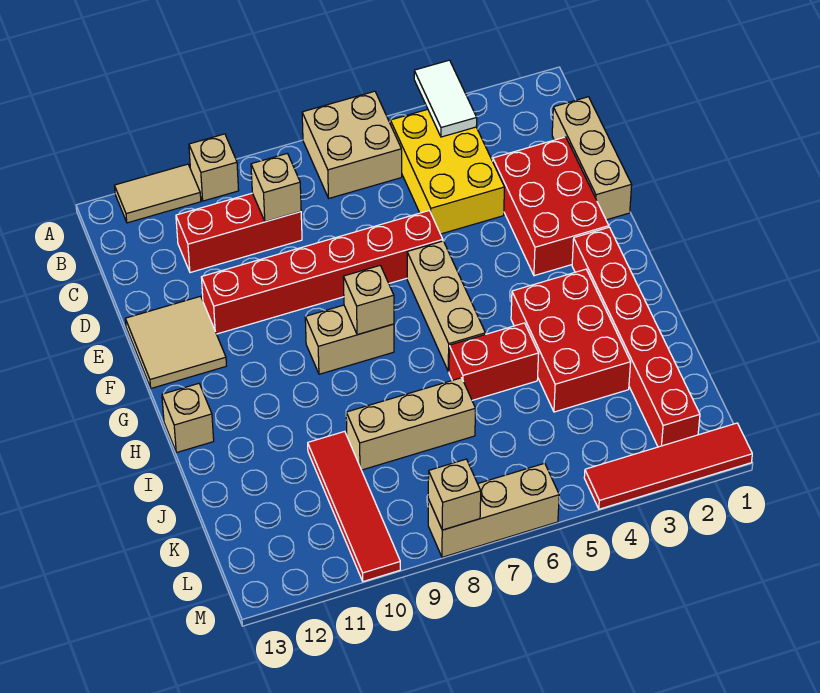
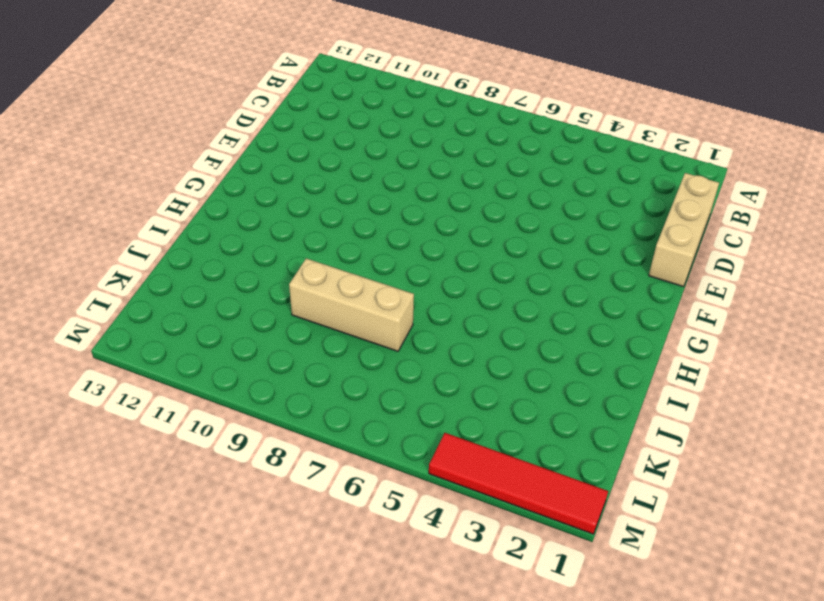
none -> tan 2x2 brick [302,91,402,198]
none -> tan 1x1 brick [189,134,239,201]
none -> tan 1x2 tile [114,164,201,223]

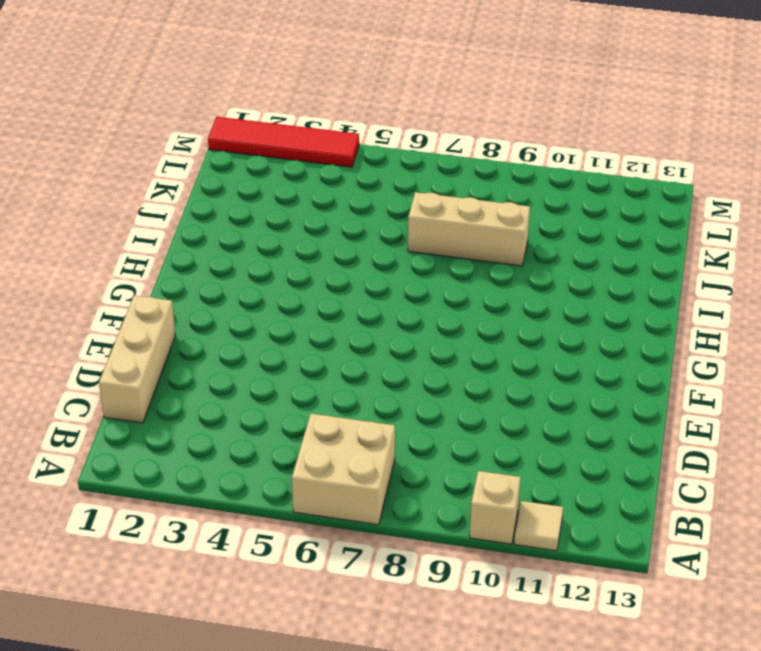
tan 1x1 tile [514,501,563,551] -> tan 1x2 tile [114,164,201,223]
none -> yellow 2x3 brick [390,109,505,234]
none -> red 1x3 brick [176,193,302,273]
none -> red 2x3 brick [493,137,609,276]

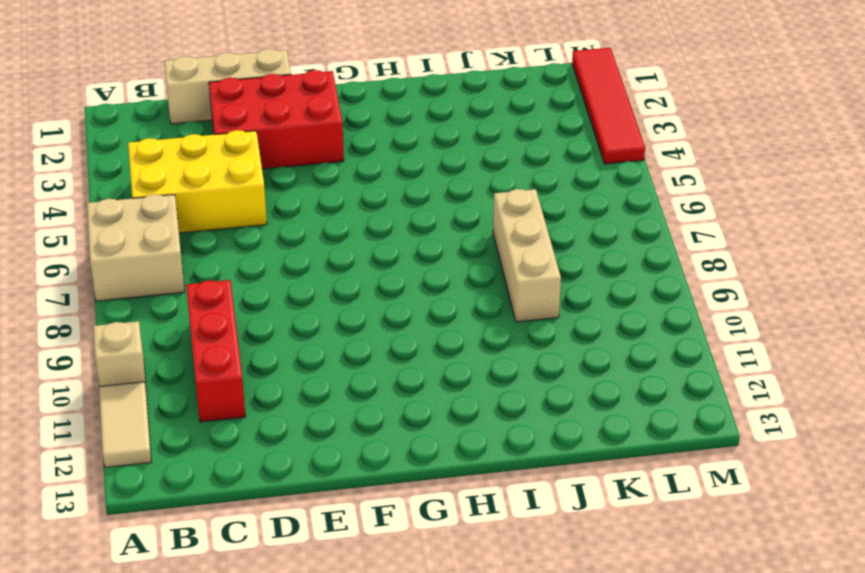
none -> red 1x6 brick [201,211,443,334]
none -> tan 2x2 tile [125,296,226,388]
none -> tan 1x3 brick [407,241,485,372]

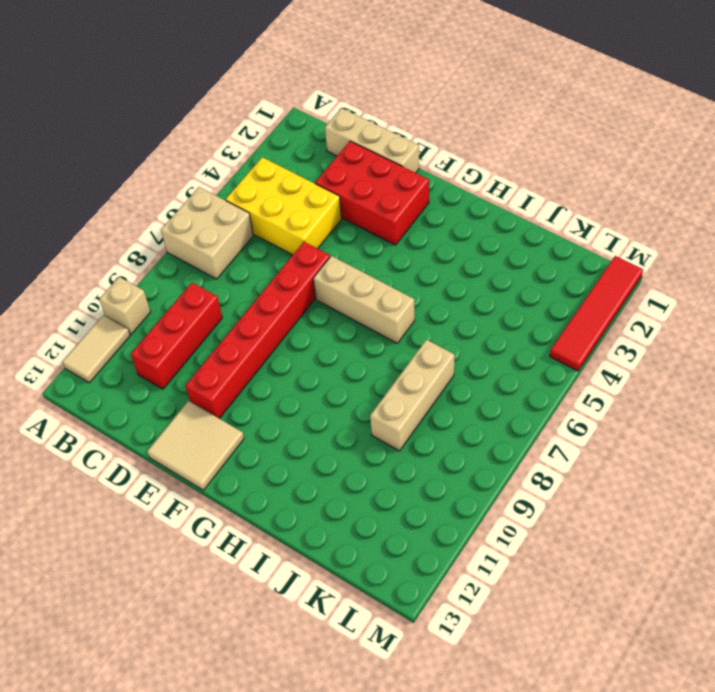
none -> red 1x6 brick [572,227,700,447]
none -> tan 1x2 brick [305,305,394,374]
none -> red 2x3 brick [511,269,631,412]

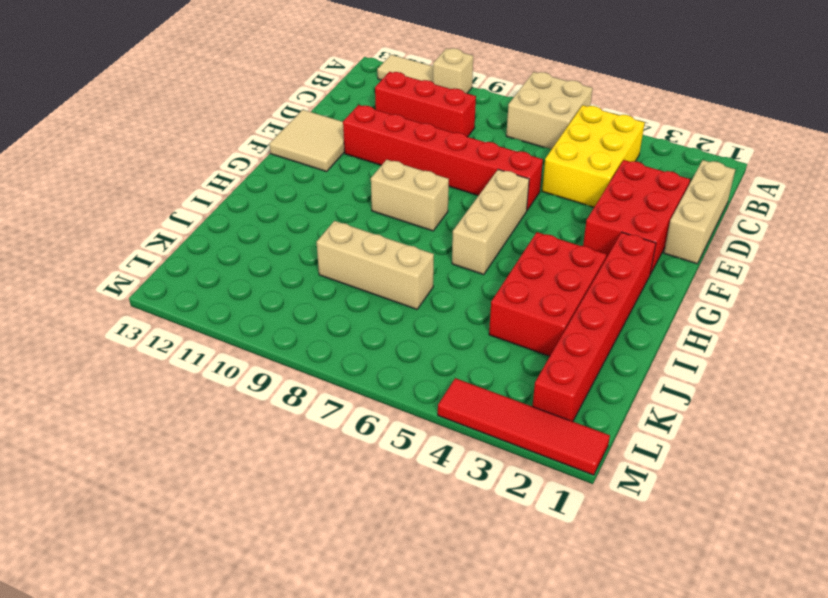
none -> tan 1x1 brick [162,384,214,453]
none -> red 1x2 brick [449,323,539,400]
none -> red 1x4 tile [308,431,400,582]

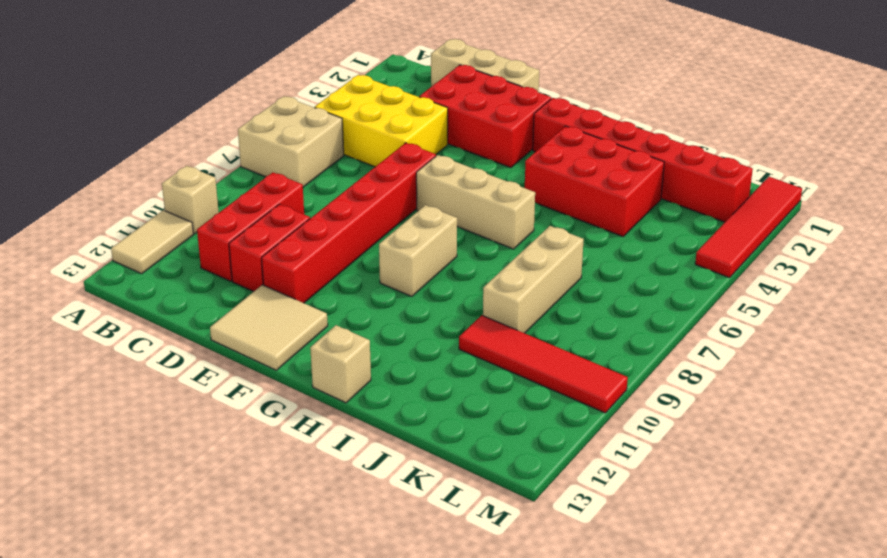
red 1x2 brick [229,204,310,292] -> red 1x2 brick moved to [449,323,539,400]
none -> tan 1x3 brick [428,463,559,557]
none -> white 1x2 tile [414,60,477,137]
none -> tan 1x1 brick [251,153,301,222]

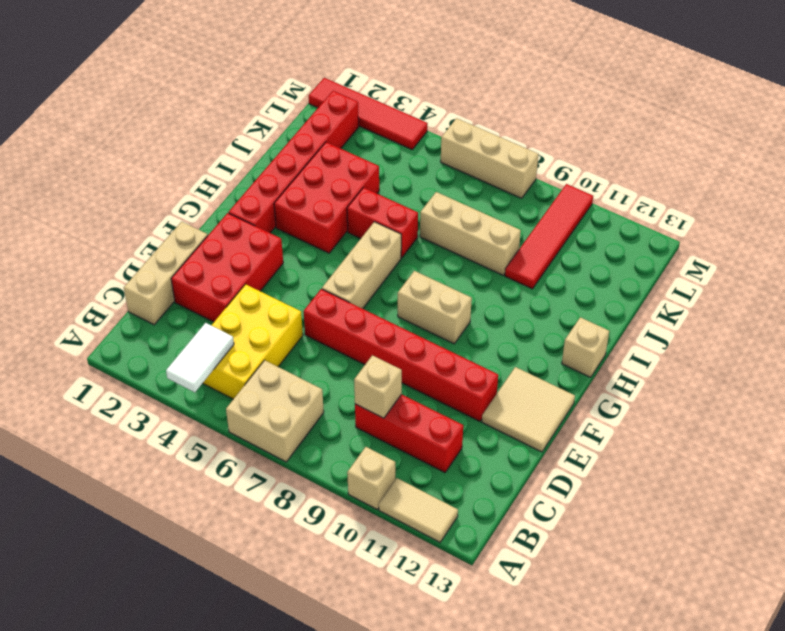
none -> tan 1x1 brick [343,266,394,335]
none -> tan 1x1 brick [428,459,481,530]

